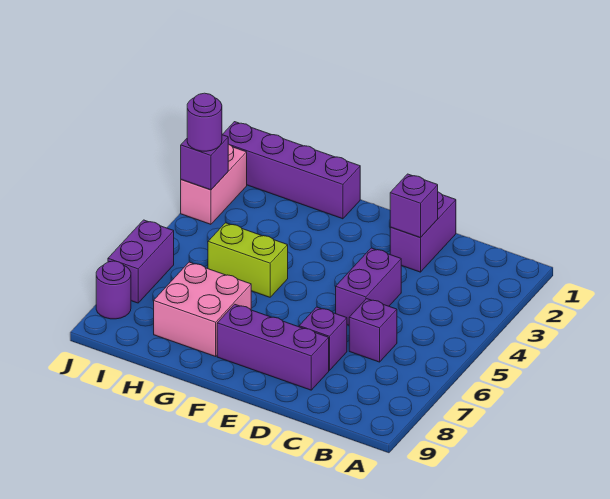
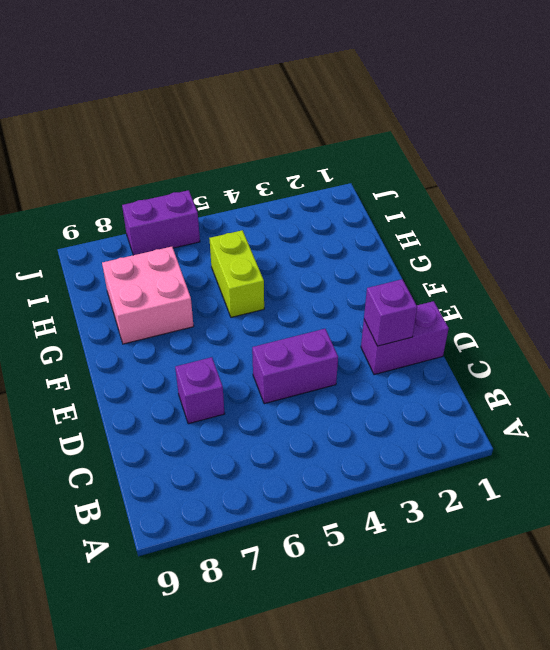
none -> purple 1x1 brick [349,299,397,362]
none -> purple 1x3 brick [217,304,329,390]
none -> purple 1x4 brick [222,122,360,219]

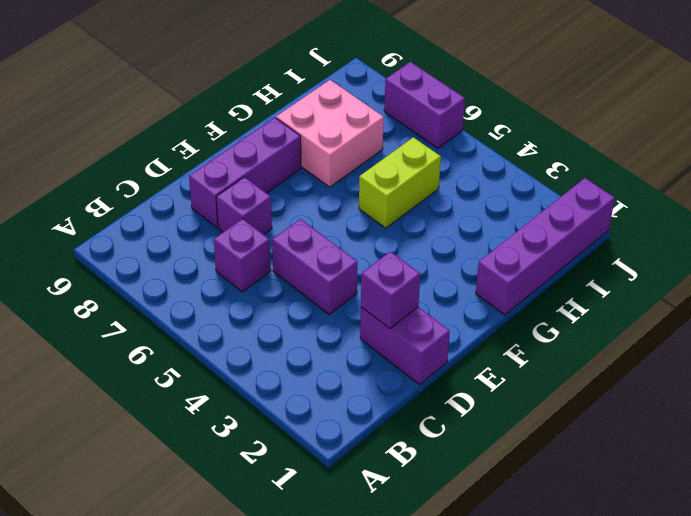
none -> pink 1x2 brick [181,144,247,224]
none -> purple 1x1 round brick [96,261,131,319]
none -> purple 1x1 brick [181,135,228,190]

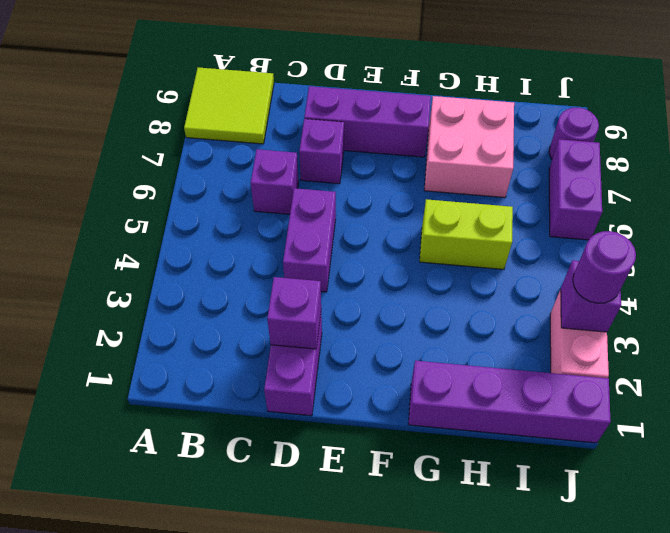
lime 2x2 tile [184,67,274,144] -> none

